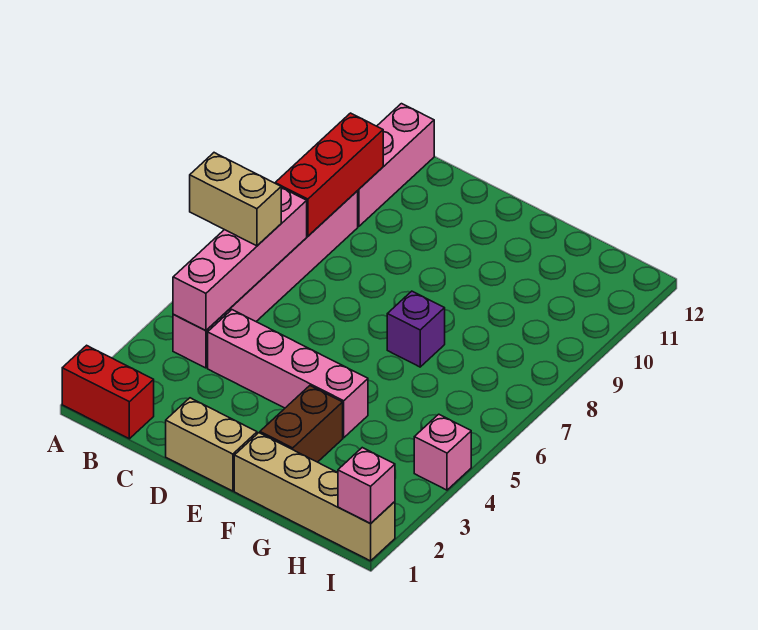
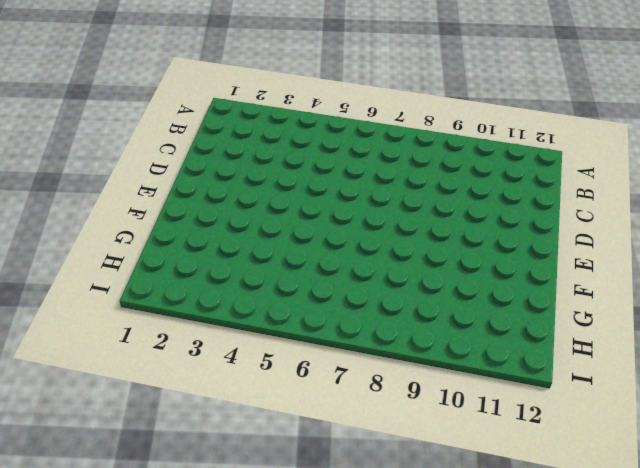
none -> red 1x2 brick [62,345,154,439]
none -> pink 1x6 brick [173,191,358,368]
none -> pink 1x3 brick [358,104,434,226]

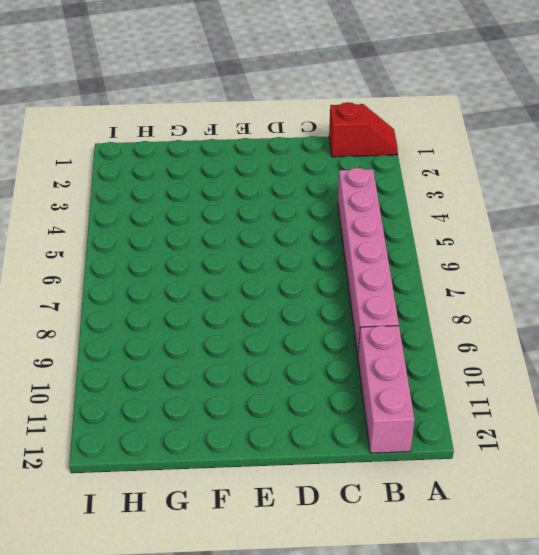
red 1x2 slope [329,102,398,157] -> red 1x2 brick [62,345,154,439]
none -> pink 1x4 brick [208,310,368,438]
none -> tan 1x2 brick [166,398,257,491]
none -> tan 1x4 brick [234,433,395,561]

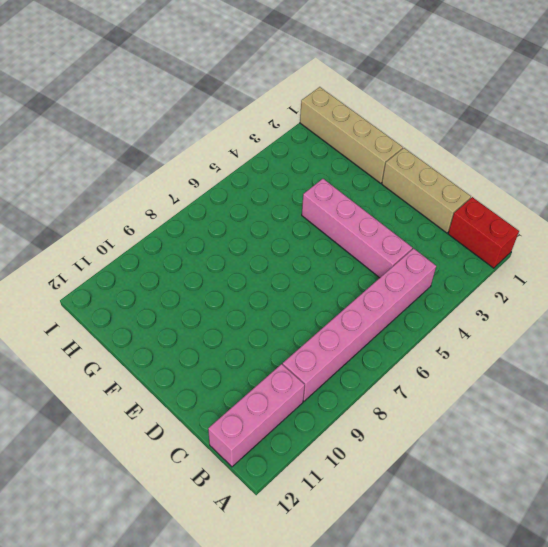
tan 1x3 brick [382,148,471,233] -> tan 1x2 brick [166,398,257,491]
none -> brown 1x2 brick [260,386,343,462]
none -> purple 1x1 brick [387,291,445,367]
none -> pink 1x1 brick [414,414,471,490]

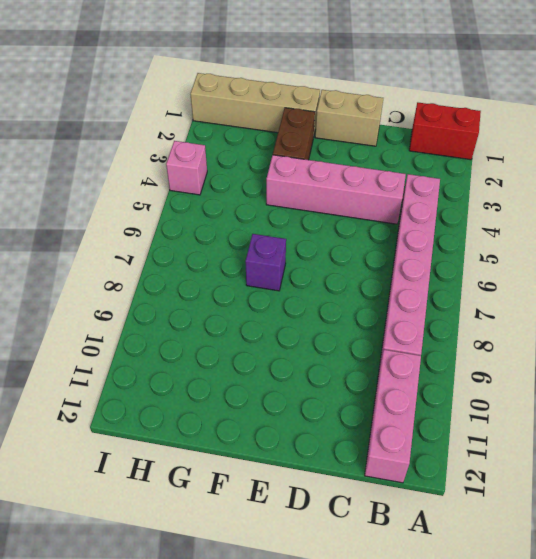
none -> pink 1x4 brick [173,188,307,330]
none -> red 1x3 brick [275,113,383,236]
none -> pink 1x1 brick [338,448,395,523]

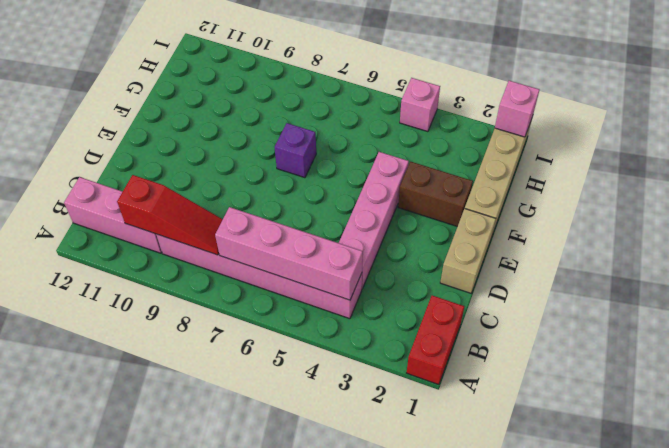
red 1x3 slope [117,175,223,255] -> red 1x3 brick [275,113,383,236]
none -> tan 1x2 brick [190,153,281,246]

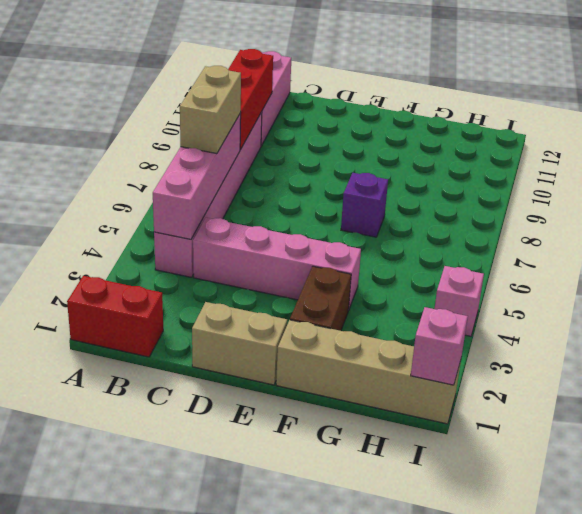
tan 1x2 brick [180,66,241,154] -> tan 1x2 brick turned to [190,153,281,246]

